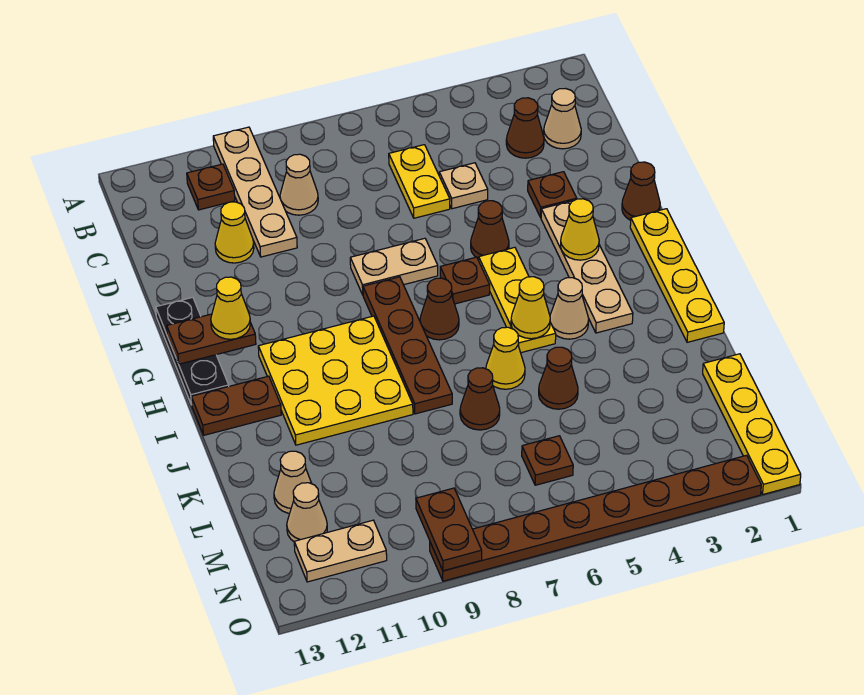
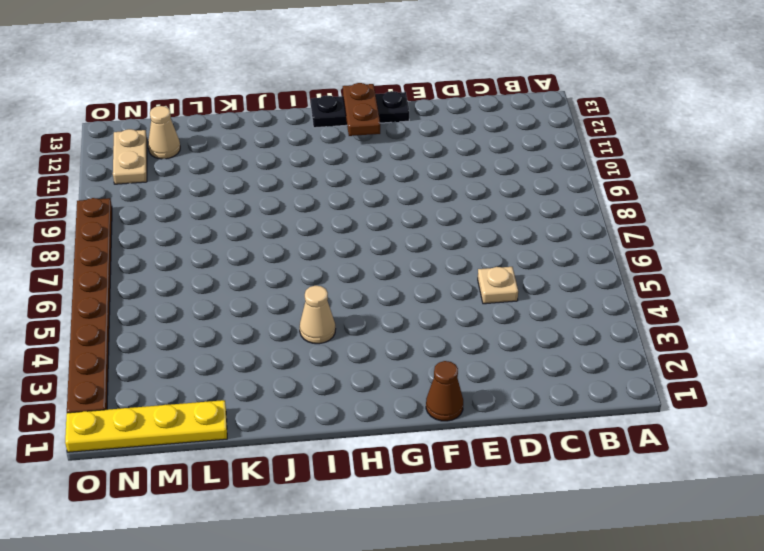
none -> tan 1x4 plate [213,127,297,257]
none -> brown 1x1 plate [187,164,235,210]
none -> tan 1x1 cone [544,89,581,149]
none -> brown 1x1 cone [506,98,544,158]

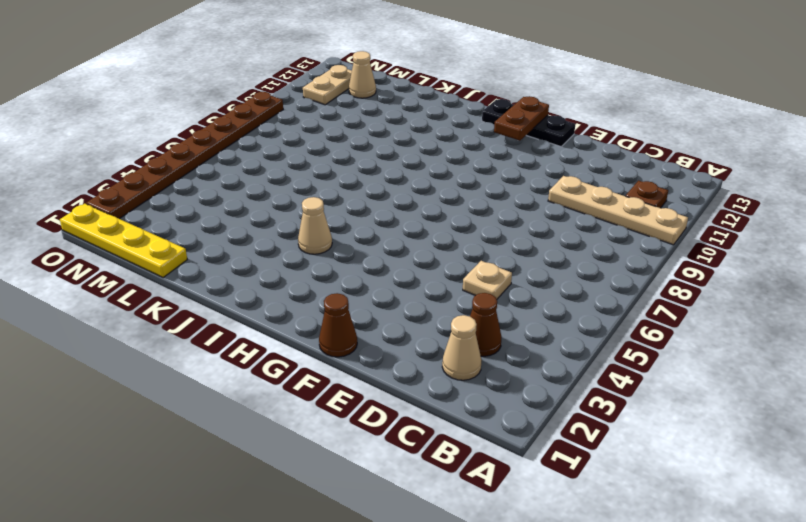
none -> yellow 1x2 plate [389,145,450,218]
none -> tan 1x1 cone [280,154,318,215]
none -> yellow 1x1 cone [215,202,254,263]
none -> brown 1x1 plate [528,172,577,217]

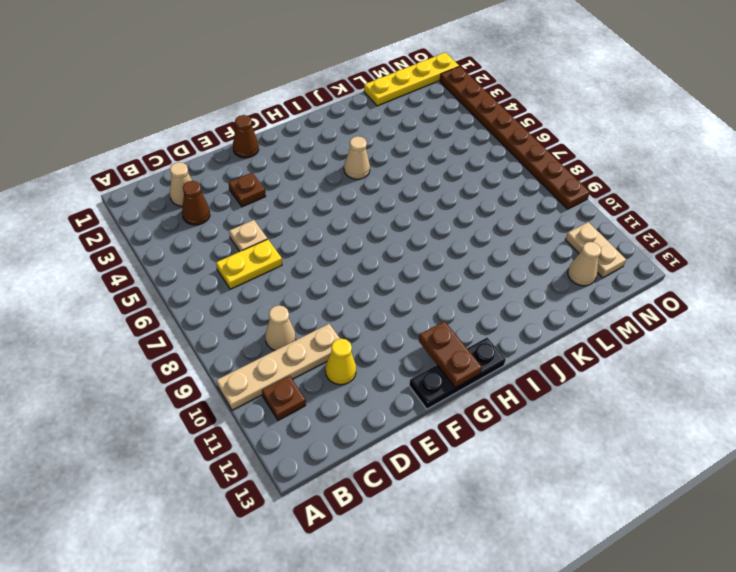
none -> tan 1x4 plate [541,201,633,333]
none -> brown 1x1 cone [471,201,509,259]
none -> tan 1x2 plate [350,238,438,295]
none -> yellow 1x4 plate [630,209,724,342]

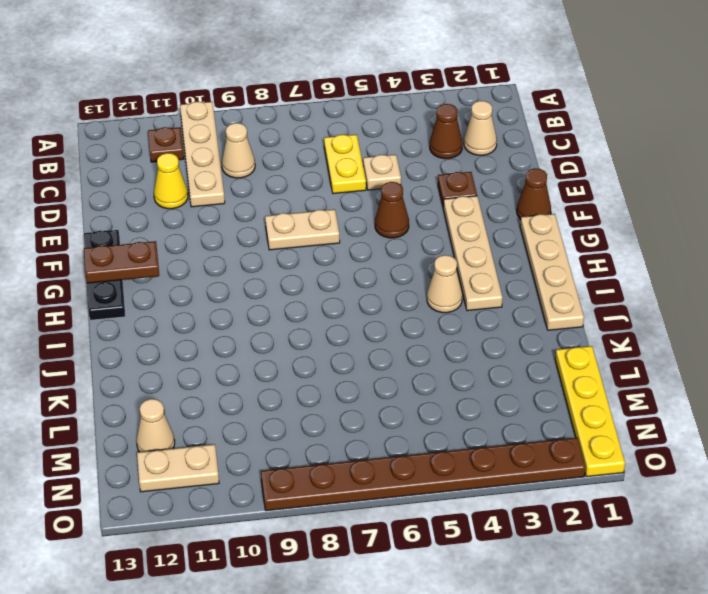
tan 1x4 plate [520,214,584,330] -> yellow 1x4 plate [630,209,724,342]
none -> yellow 1x3 plate [479,247,556,353]
none -> brown 1x1 plate [440,257,490,304]
none -> brown 1x4 plate [363,277,452,414]
none -> brown 1x1 cone [420,278,459,340]

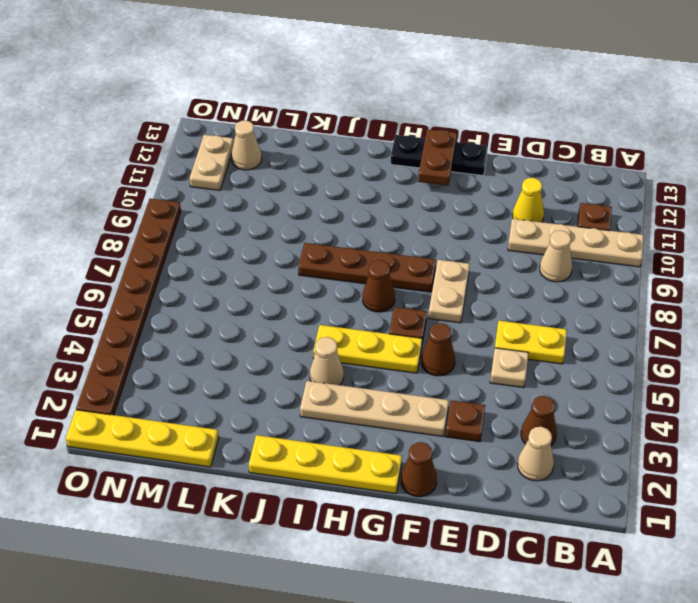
none -> yellow 3x3 plate [258,316,413,445]
none -> brown 1x2 plate [191,376,281,435]
none -> yellow 1x1 cone [486,327,525,389]
none -> brown 1x1 cone [539,347,578,409]

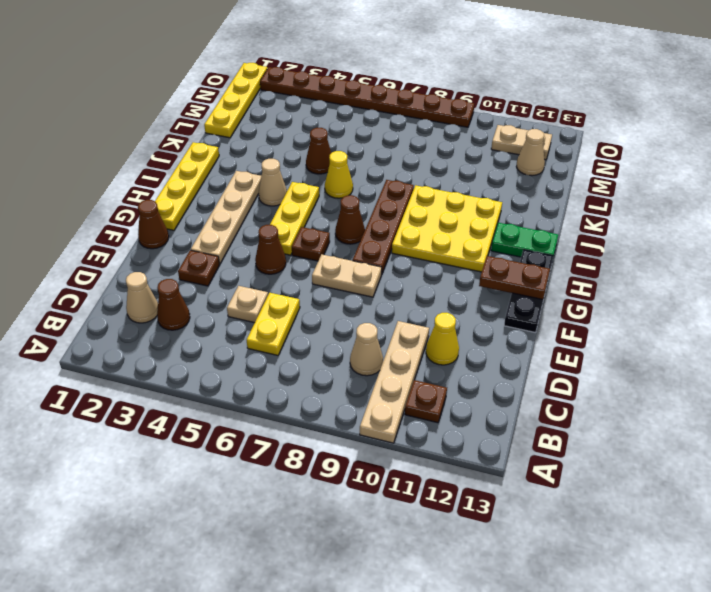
green 1x2 plate [491,223,558,257] -> brown 1x2 plate [191,376,281,435]
none -> brown 1x1 cone [460,368,500,430]
none -> tan 1x1 cone [274,451,312,513]
none -> brown 1x1 plate [522,436,573,485]
none -> yellow 1x1 cone [561,199,599,260]

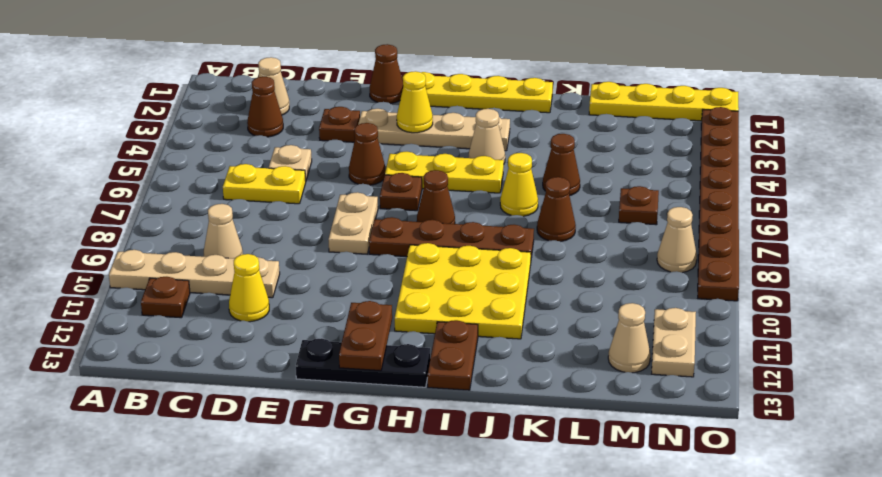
tan 1x1 cone [657,207,697,273] -> tan 1x1 cone moved to [274,451,312,513]
none -> yellow 1x1 cone [511,277,550,339]
none -> brown 1x2 plate [416,488,482,571]
none -> yellow 1x1 cone [211,277,250,339]

